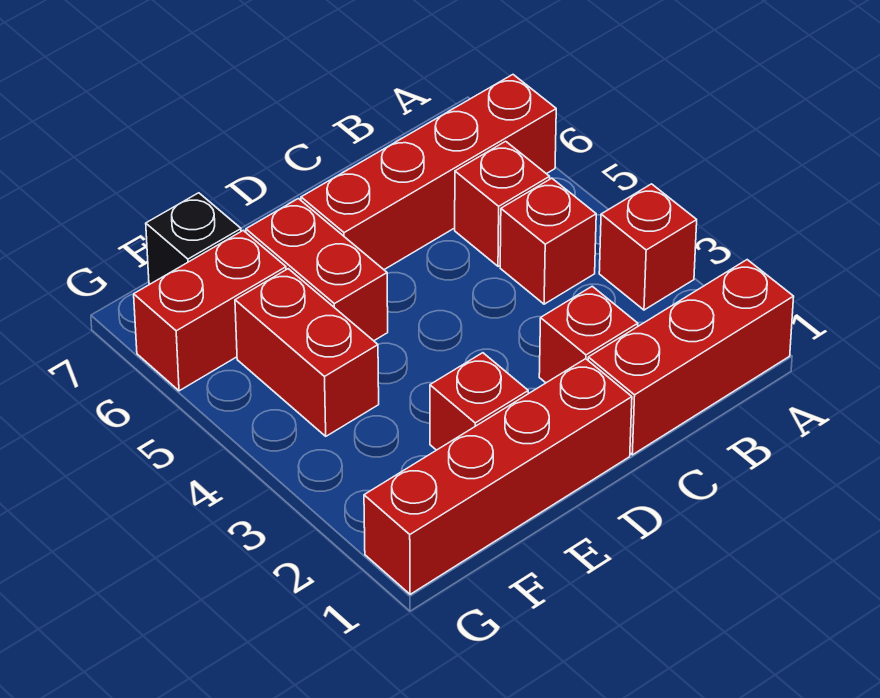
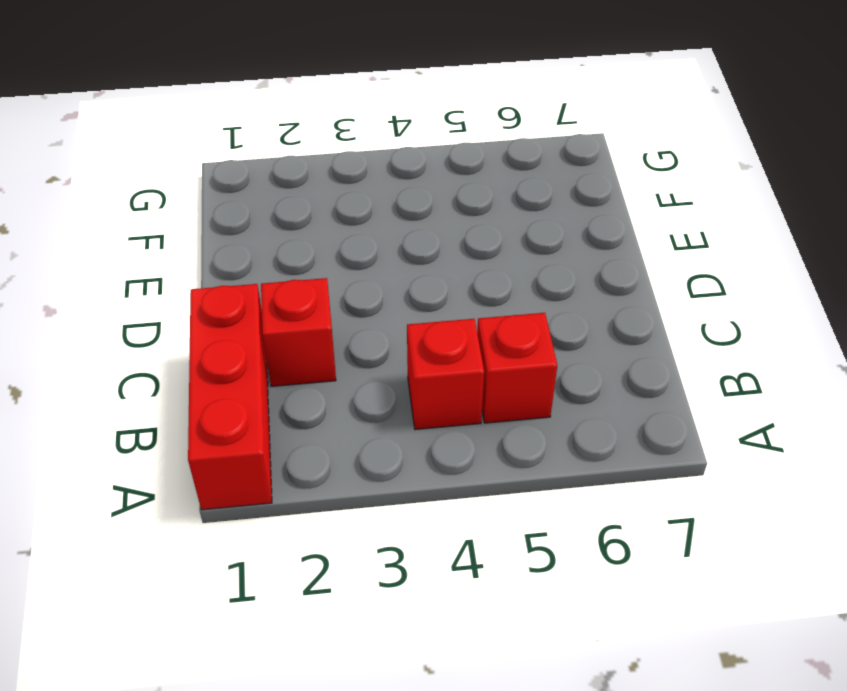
none -> red 1x1 brick [599,184,697,310]
none -> red 1x4 brick [301,75,556,270]
none -> red 1x4 brick [364,359,632,594]

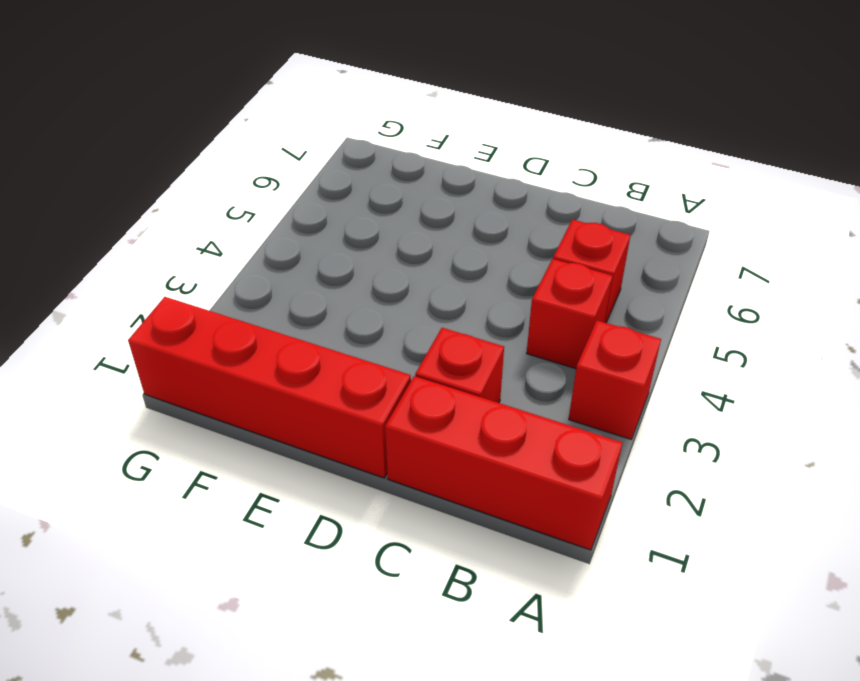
none -> red 1x4 brick [301,75,556,270]
none -> red 1x1 brick [430,353,528,450]
none -> red 1x2 brick [246,199,388,341]

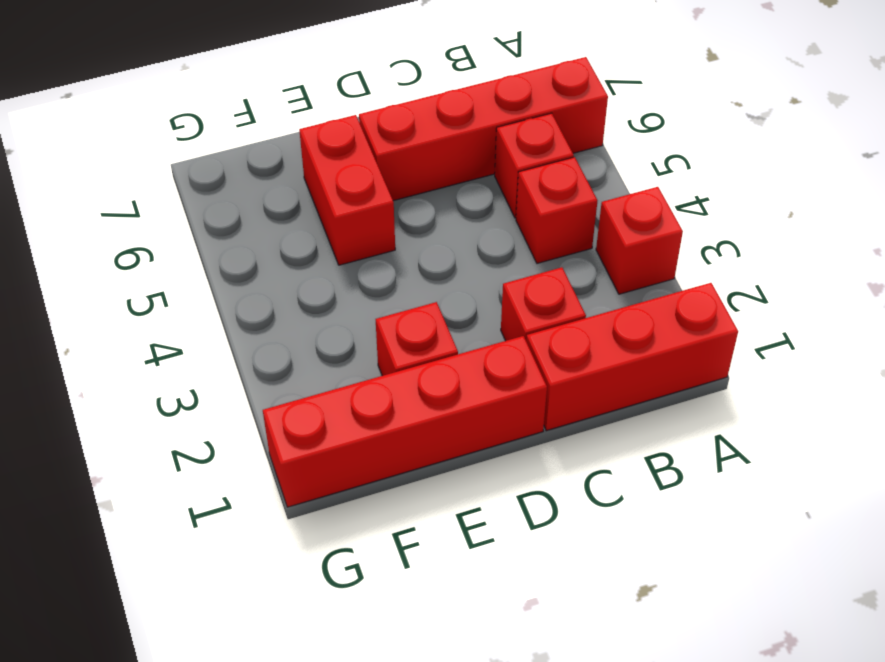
none -> red 1x2 brick [235,269,379,436]
none -> red 1x2 brick [134,231,286,391]
none -> black 1x1 brick [146,193,241,284]

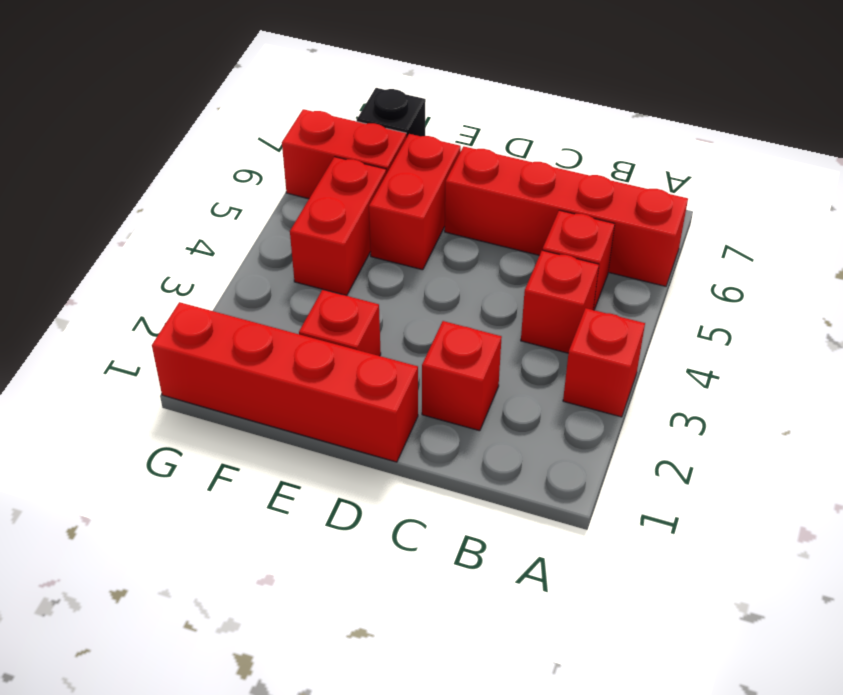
none -> red 1x3 brick [588,260,794,455]

